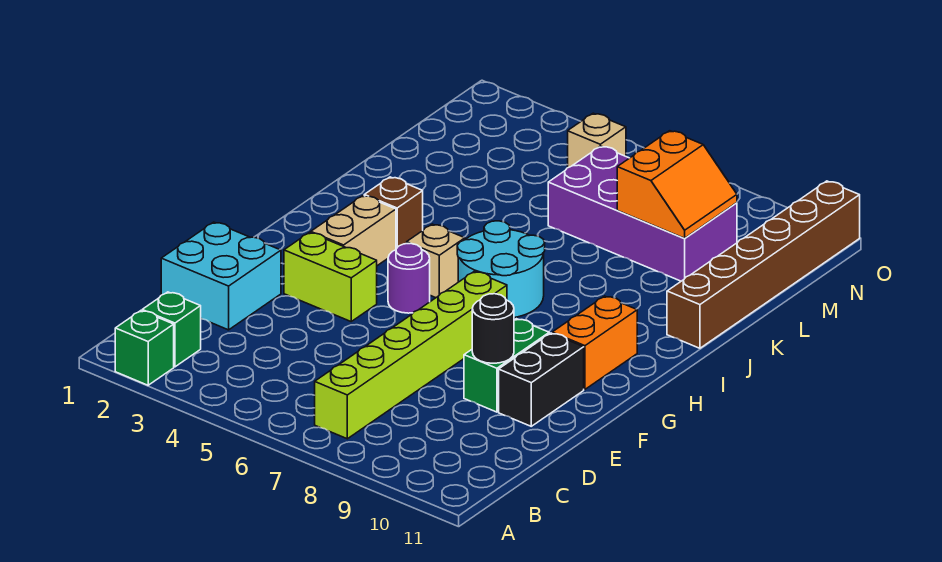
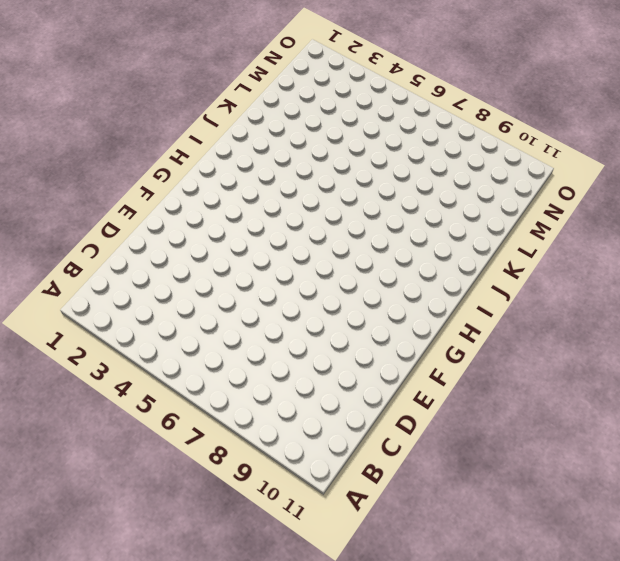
none -> green 1x1 brick [115,311,174,385]
none -> green 1x1 brick [142,292,201,367]
none -> lime 1x6 brick [315,271,507,439]

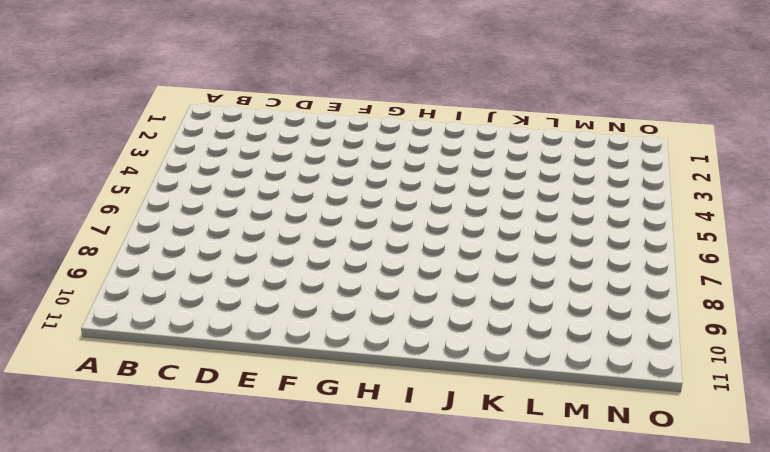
none -> green 1x1 brick [115,311,174,385]
none -> green 1x1 brick [142,292,201,367]
none -> lime 1x6 brick [315,271,507,439]

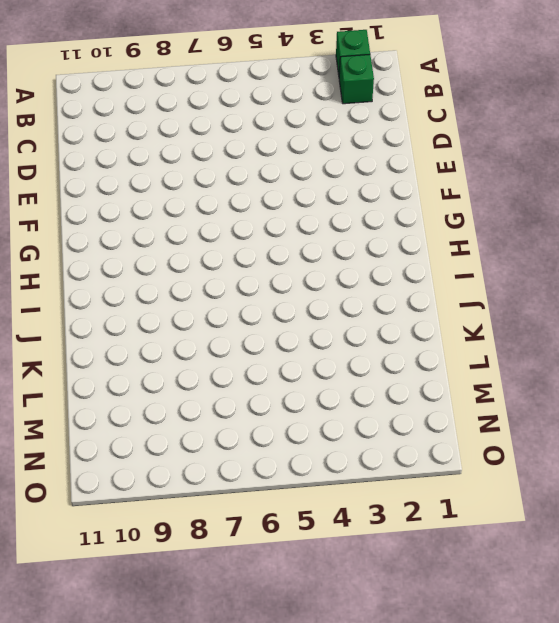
none -> lime 1x6 brick [315,271,507,439]
none -> cyan 2x2 brick [161,222,281,330]
none -> green 1x2 brick [464,319,549,412]

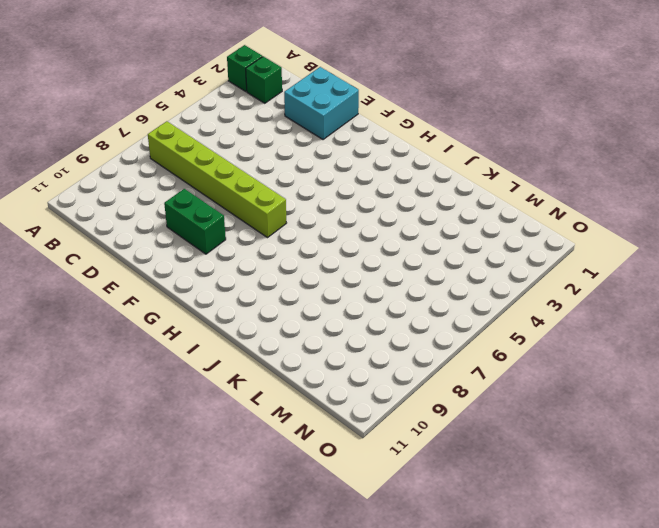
none -> black 1x2 brick [499,333,584,426]
none -> lime 1x2 brick [284,232,377,321]
none -> tan 1x2 brick [311,196,396,266]

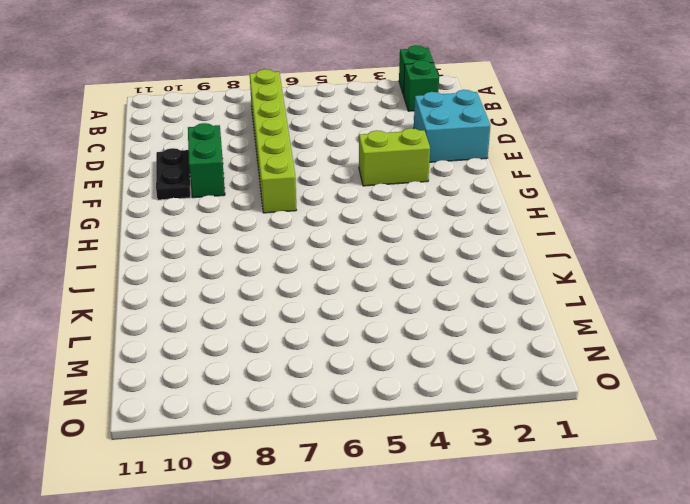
black 1x2 plate [156,148,190,200] -> black 1x2 brick [499,333,584,426]
none -> tan 1x2 brick [311,196,396,266]
none -> purple 1x1 round brick [388,243,430,313]
none -> orange 1x2 brick [552,296,637,389]

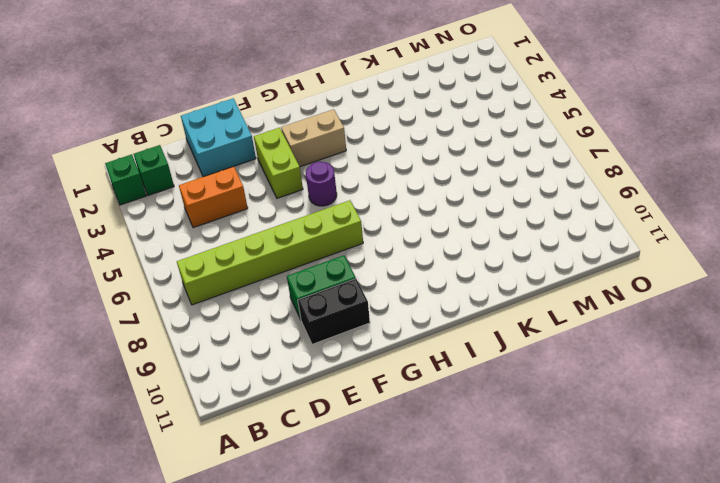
orange 1x2 brick [179,166,248,228] -> orange 1x2 brick moved to [552,296,637,389]
none -> tan 1x1 brick [407,224,465,298]
none -> cyan 2x2 round brick [457,221,545,318]
none -> brown 1x1 brick [364,177,423,249]

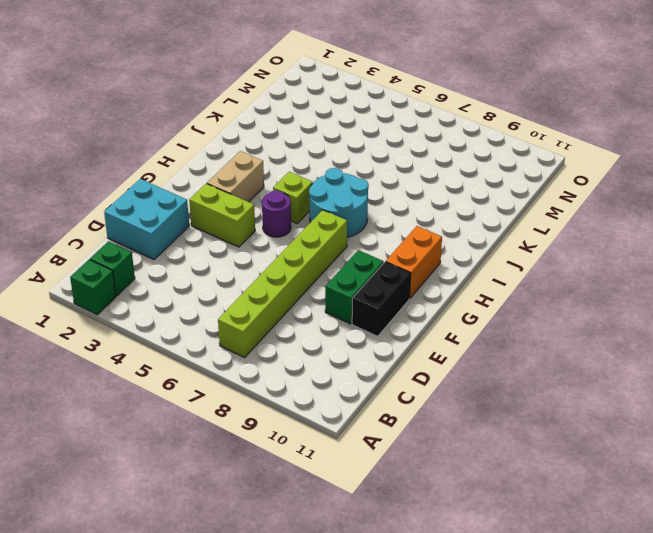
lime 1x1 brick [273,172,313,224] -> tan 1x1 brick [407,224,465,298]
none -> brown 1x1 brick [364,177,423,249]
none -> brown 1x6 brick [667,181,860,348]
none -> purple 2x4 brick [548,146,737,281]

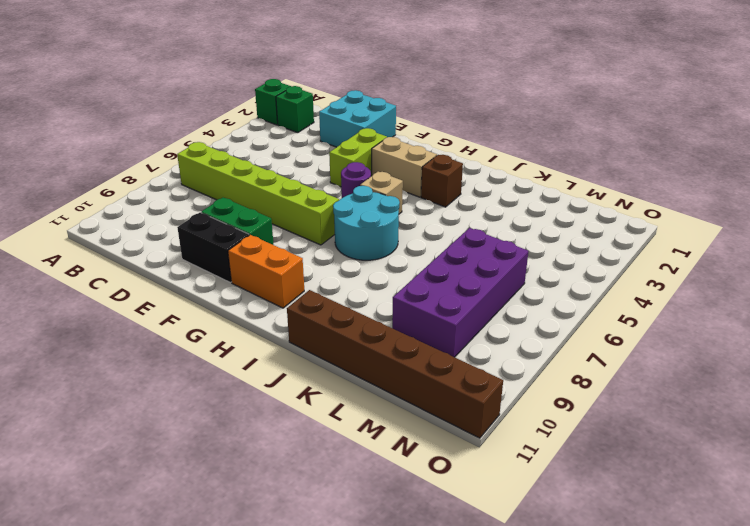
none -> tan 1x1 brick [568,113,626,168]
none -> black 1x1 round brick [472,294,514,363]
none -> orange 2x2 slope [617,131,737,238]

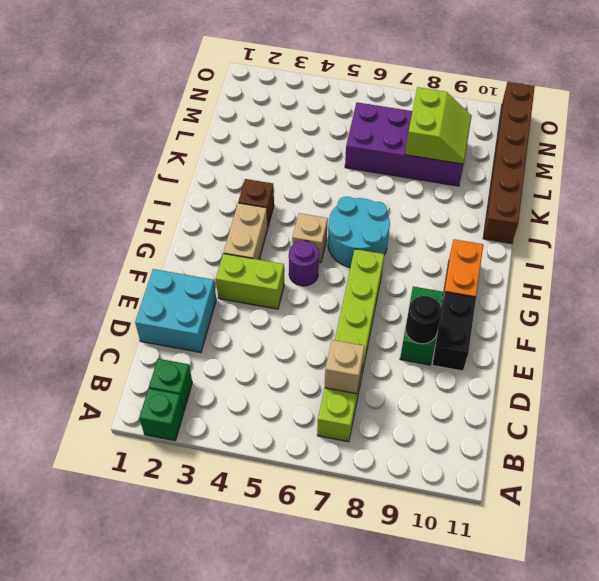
tan 1x1 brick [325,340,364,394] -> tan 1x1 brick moved to [568,113,626,168]
lime 2x2 slope [405,87,472,164] -> orange 2x2 slope [617,131,737,238]

